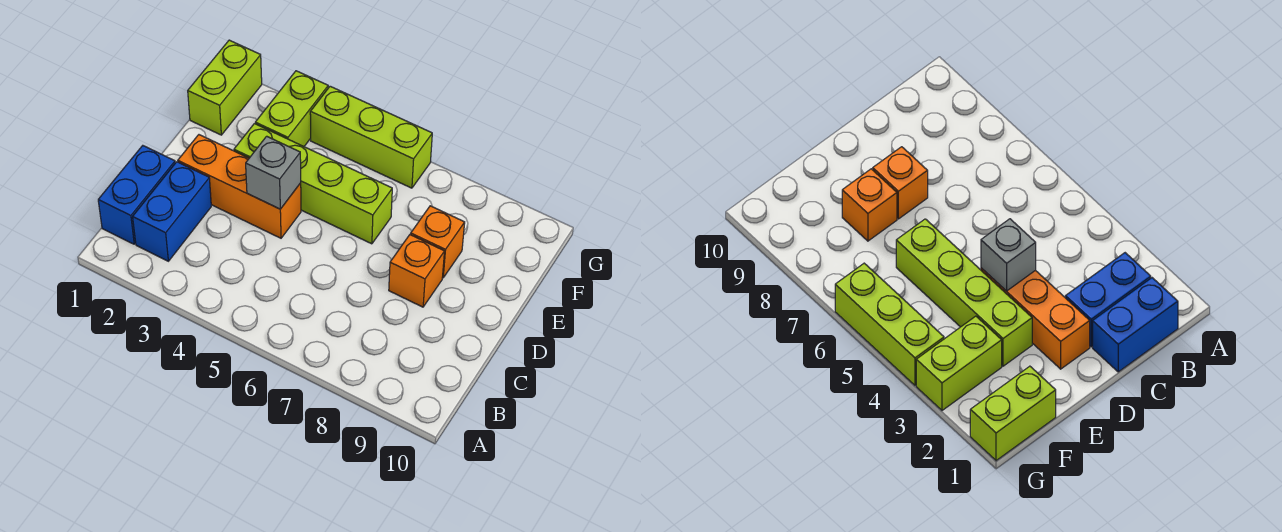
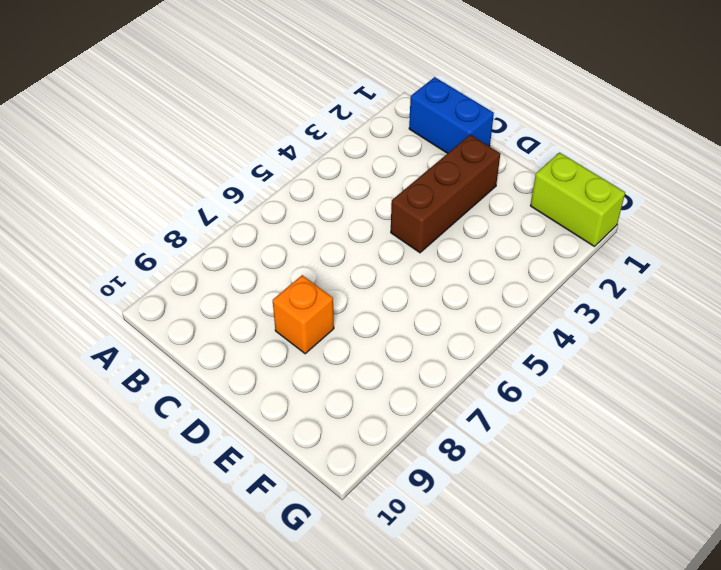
brown 1x3 brick [391,135,500,253] -> orange 1x3 brick [178,135,301,238]
none -> blue 1x2 brick [133,162,211,261]
none -> lime 1x4 brick [234,124,392,244]

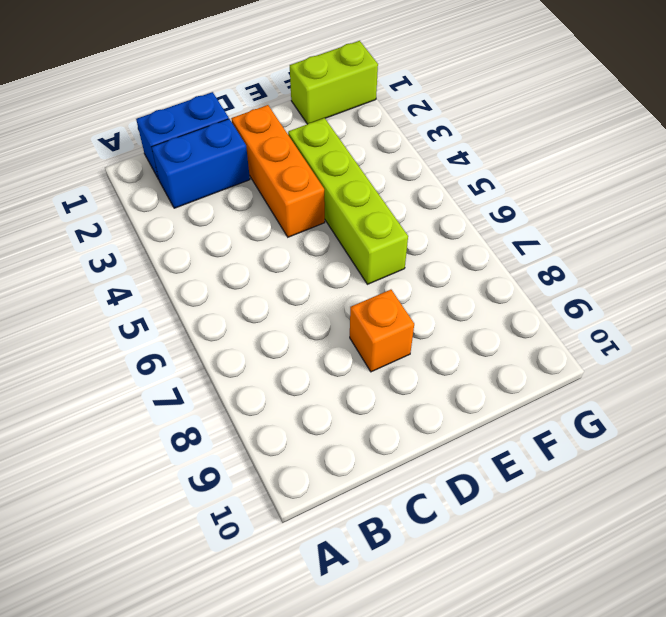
none -> orange 1x1 brick [411,206,465,278]
none -> lime 1x2 brick [255,71,328,146]

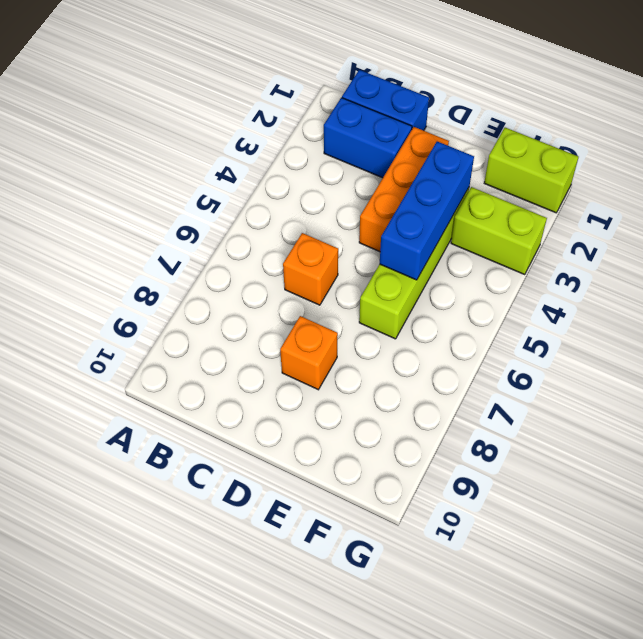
orange 1x1 brick [283,233,338,305] -> orange 1x1 brick moved to [411,206,465,278]
blue 1x3 brick [380,142,474,280] -> none
none -> lime 1x3 brick [310,86,432,188]
none -> grey 1x1 brick [246,136,301,209]

